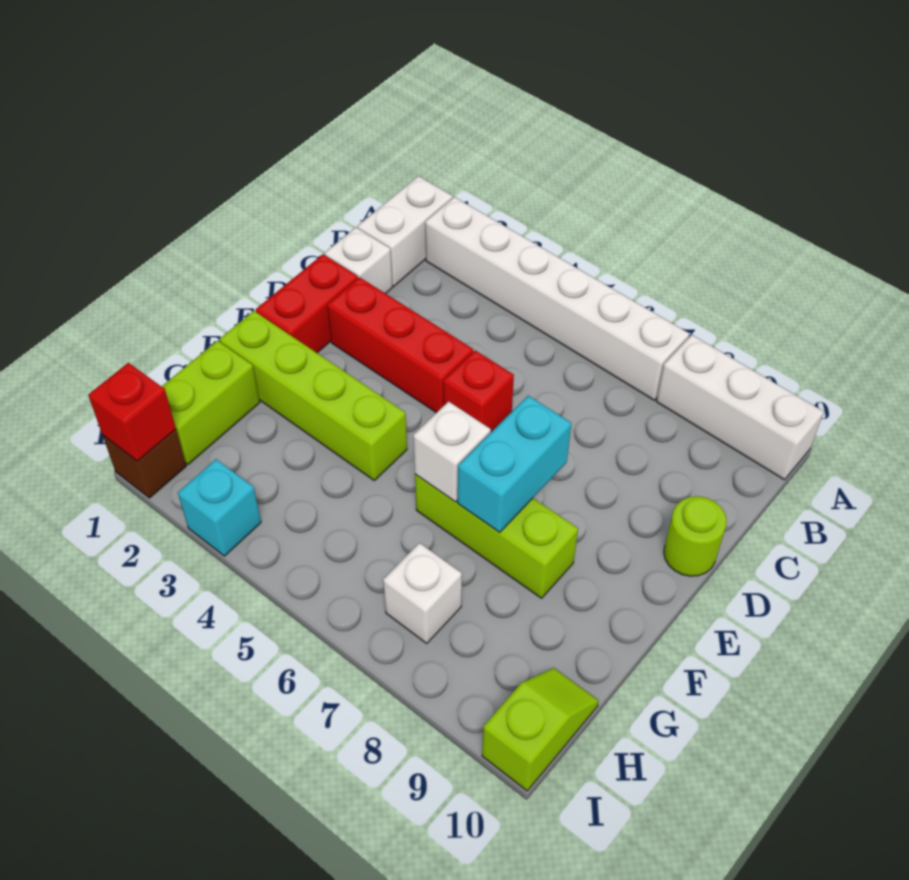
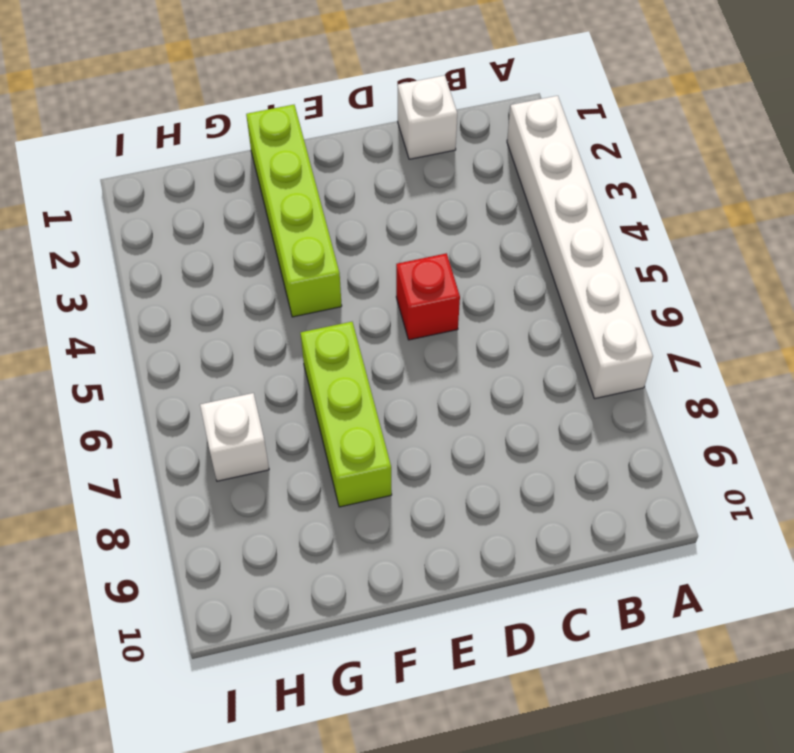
none -> white 1x2 brick [357,176,453,286]
none -> white 1x3 brick [656,335,824,480]
none -> red 1x2 brick [256,254,358,353]

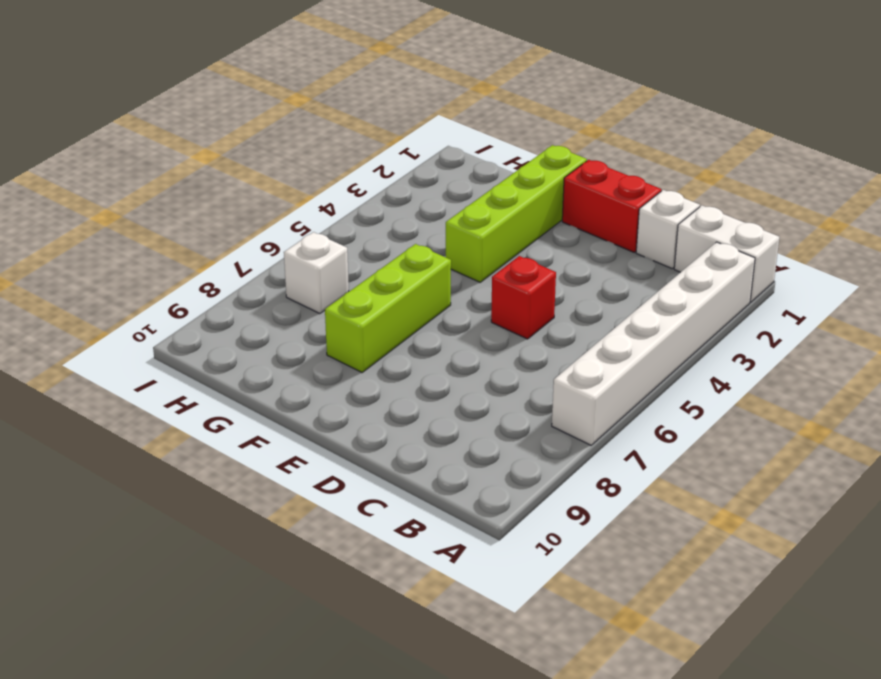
none -> white 1x3 brick [656,335,824,480]
none -> red 1x3 brick [327,277,473,413]
none -> lime 1x1 round brick [664,496,727,576]

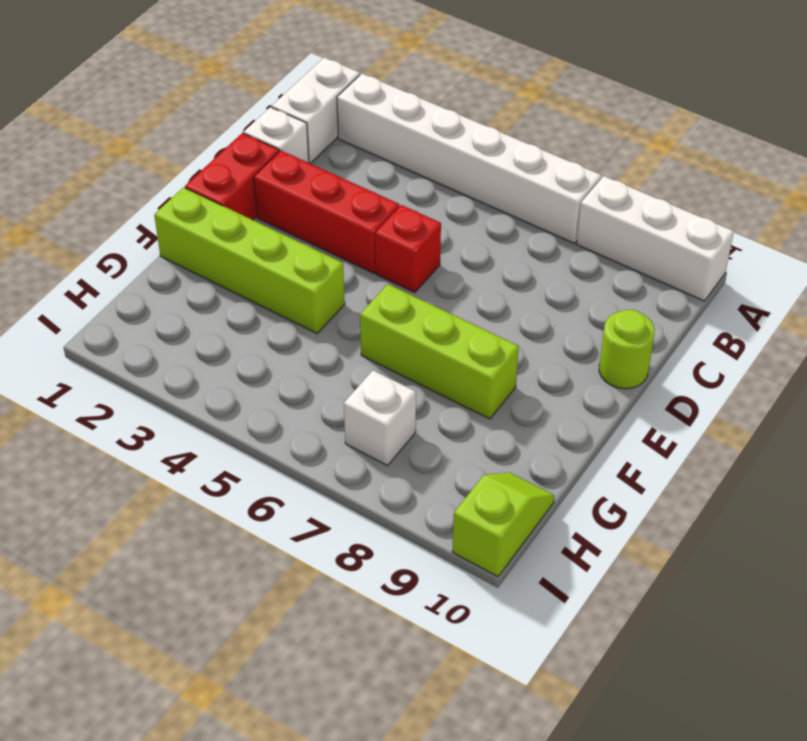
none -> lime 1x2 brick [161,341,260,464]
none -> brown 1x1 brick [103,429,186,498]
none -> cyan 1x1 brick [178,459,261,556]

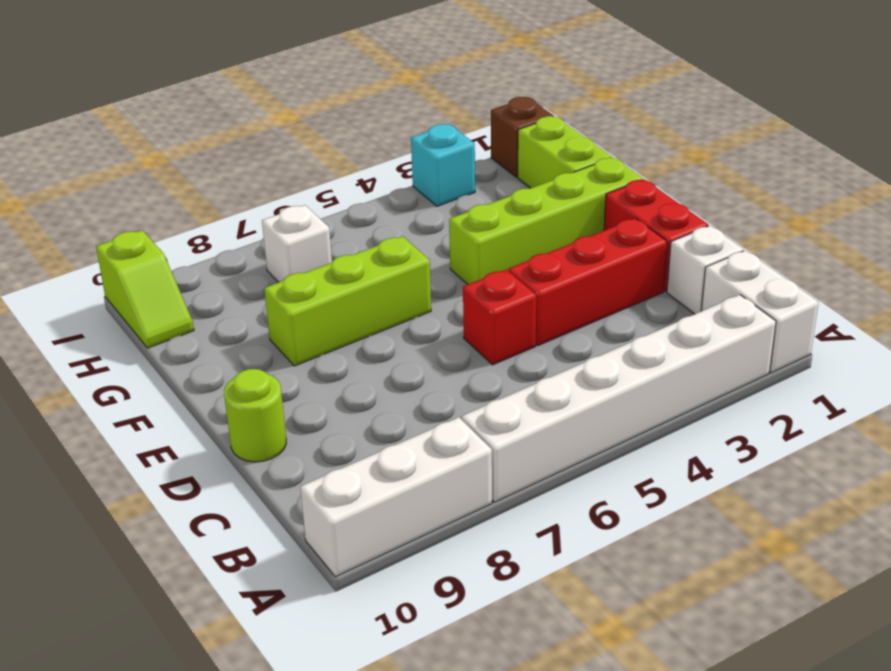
none -> cyan 1x2 brick [458,396,571,532]
none -> white 1x1 brick [413,402,491,502]
none -> red 1x1 brick [88,363,176,461]

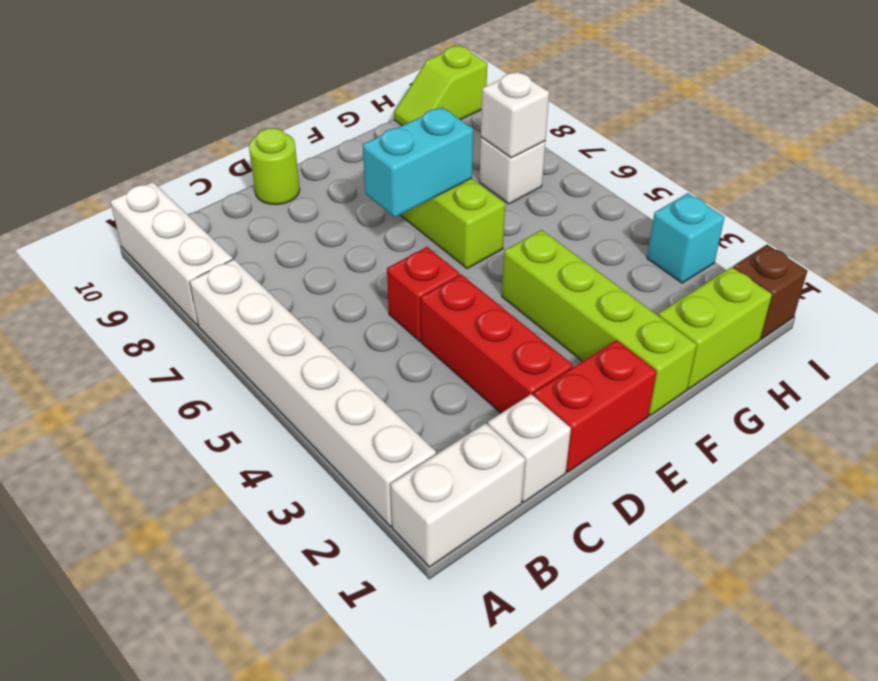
white 1x1 brick [481,72,549,158] -> white 1x1 brick moved to [413,402,491,502]
none -> red 1x1 brick [88,363,176,461]

